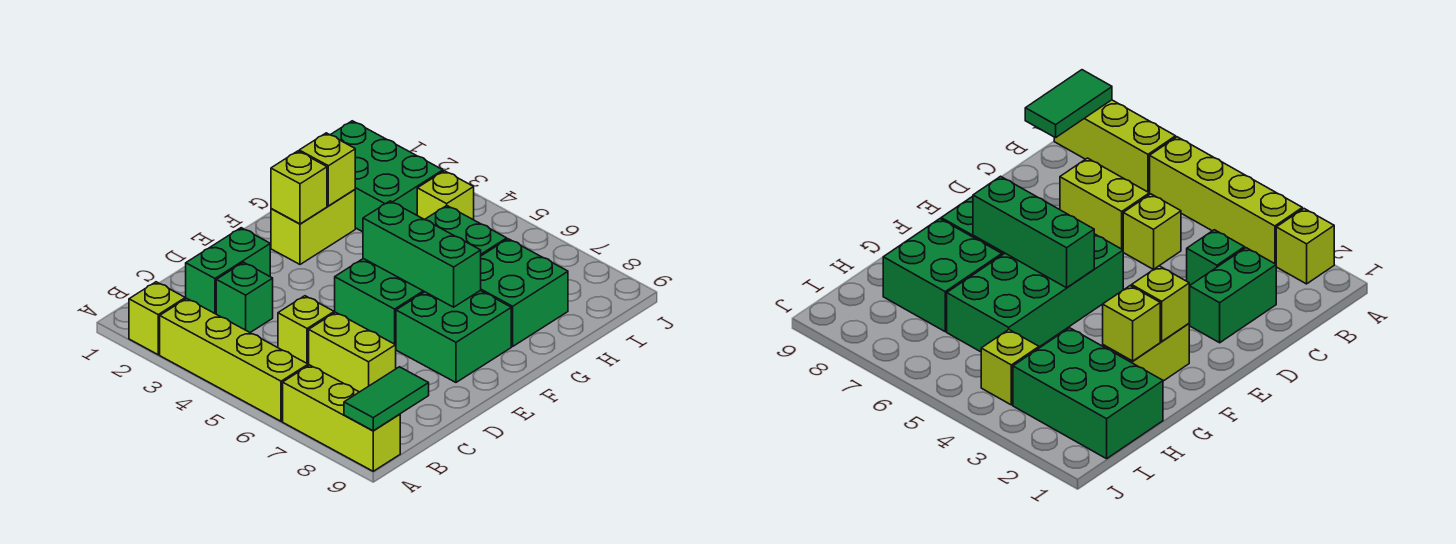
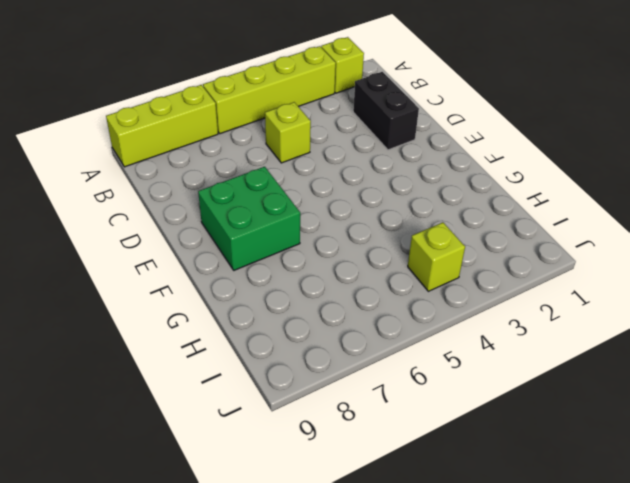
black 1x2 brick [353,72,419,150] -> green 1x2 brick [186,228,270,314]
none -> green 1x1 brick [216,262,273,332]
none -> lime 1x2 brick [309,312,396,392]
none -> green 2x4 brick [335,206,507,345]

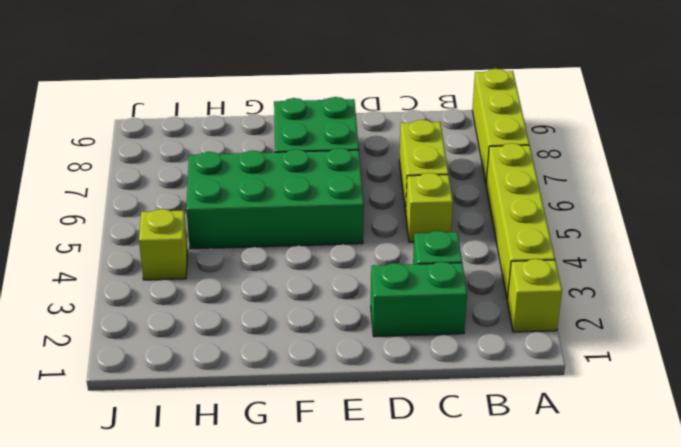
none -> lime 1x2 brick [271,190,355,264]
none -> green 2x2 brick [480,239,568,346]
none -> green 2x3 brick [331,121,443,232]

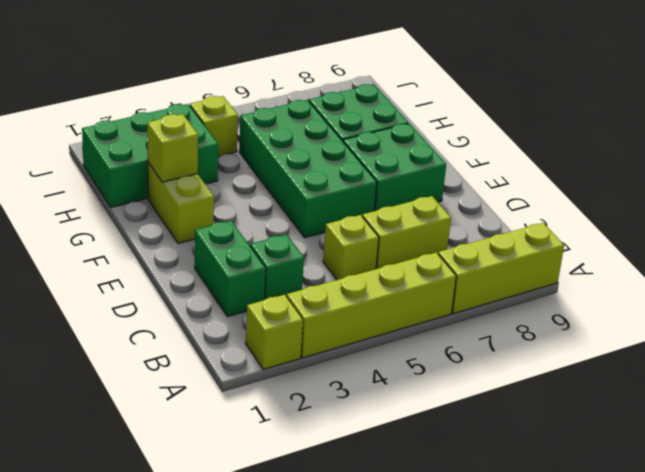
none -> green 1x2 tile [344,367,429,431]
none -> lime 1x1 brick [271,151,327,224]
none -> green 1x3 brick [363,201,481,307]

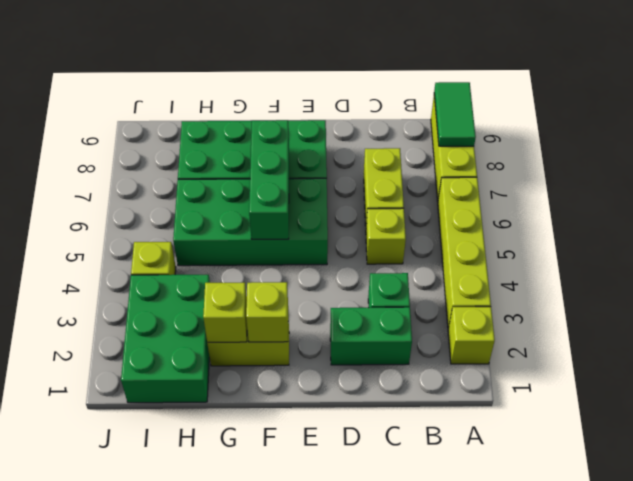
green 1x2 tile [434,82,476,146] -> green 1x2 tile turned to [344,367,429,431]

